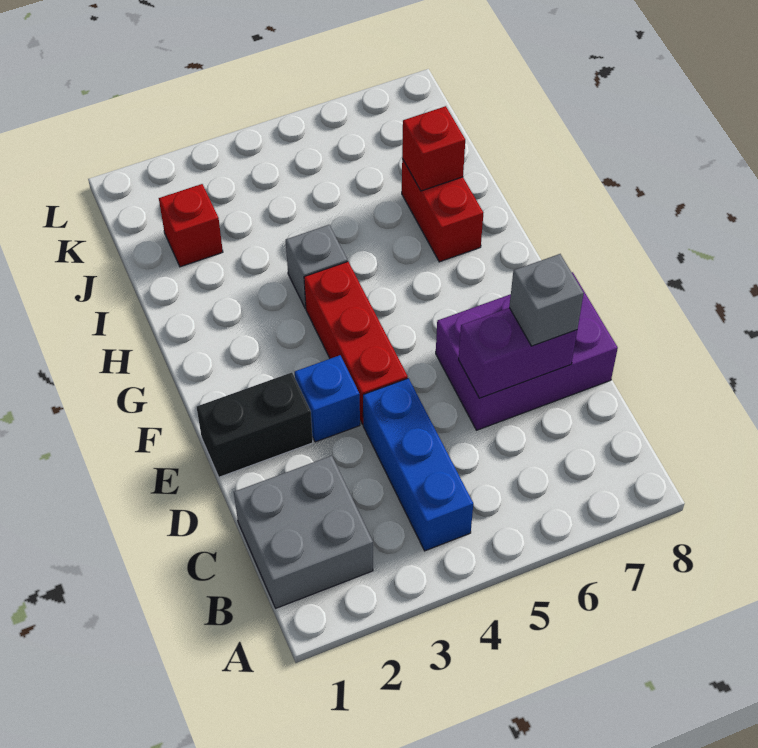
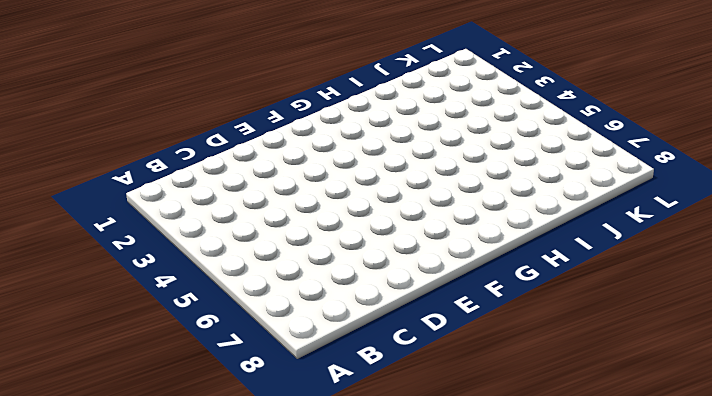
none -> grey 2x2 brick [234,456,373,608]
none -> blue 1x3 brick [363,378,473,551]
none -> purple 2x3 brick [436,272,618,430]

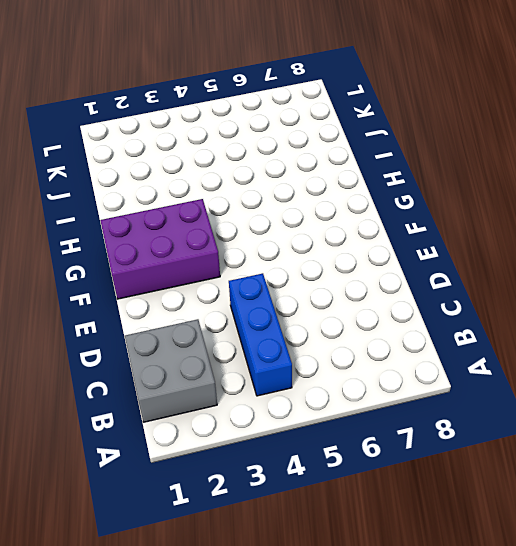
purple 2x3 brick [100,199,220,299] -> purple 2x3 brick moved to [436,272,618,430]
none -> black 1x2 brick [197,372,313,477]
none -> blue 1x1 brick [295,355,360,442]
none -> red 1x3 brick [304,262,408,425]

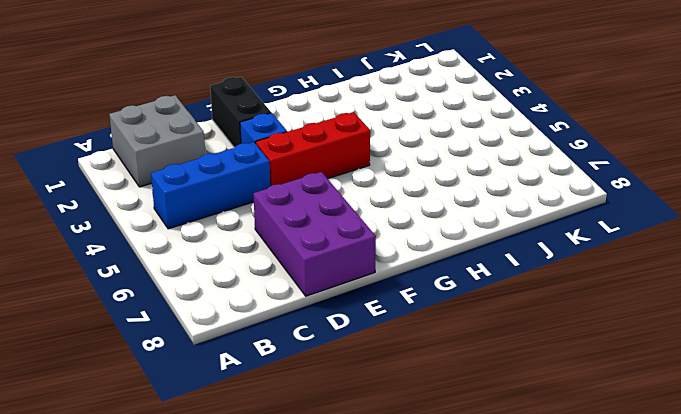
none -> grey 1x1 brick [286,225,347,309]
none -> red 1x2 brick [402,159,483,262]
none -> red 1x1 brick [159,184,223,267]

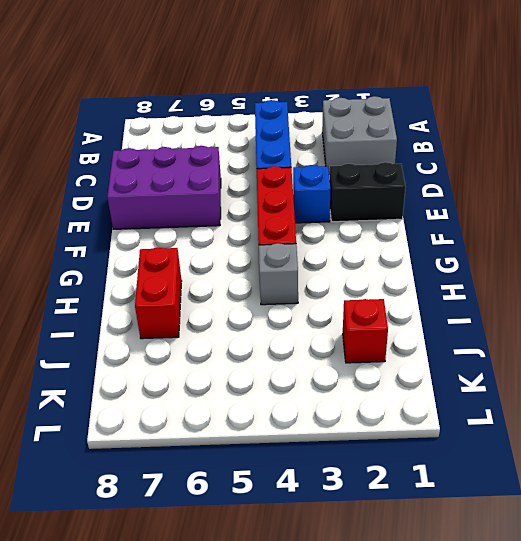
none -> purple 1x2 brick [459,308,577,398]
none -> red 1x1 brick [402,106,465,191]
none -> grey 1x1 brick [509,254,584,346]

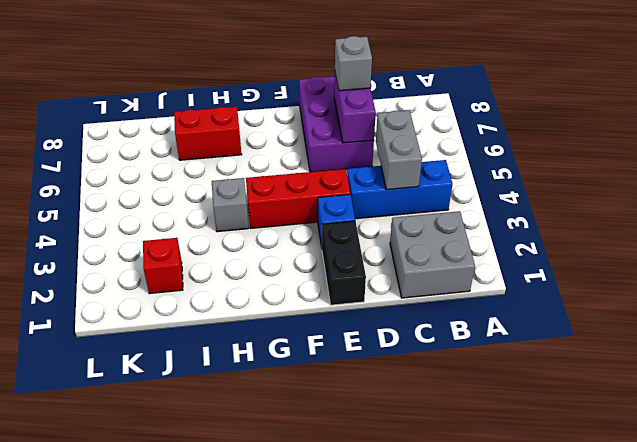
grey 1x2 brick [376,110,422,190] -> none
none -> red 1x1 brick [402,106,465,191]

